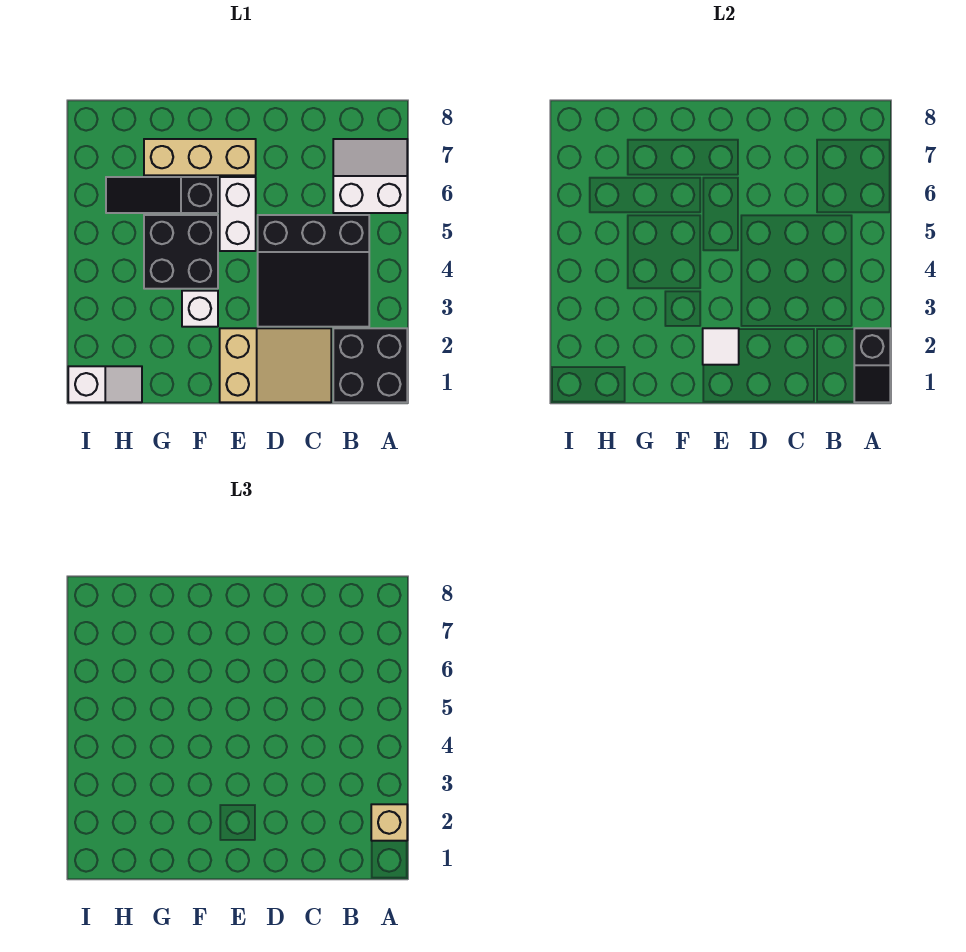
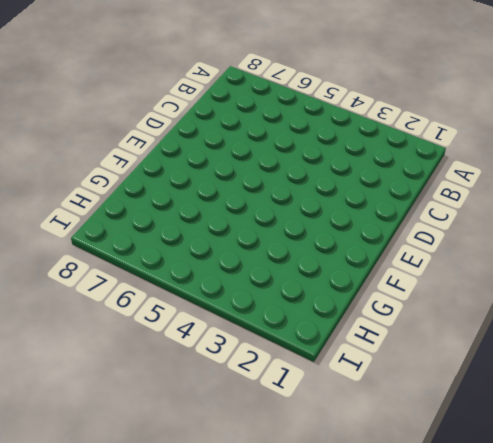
none -> black 2x2 brick [333,328,407,402]
none -> white 2x2 slope [333,139,407,213]
none -> black 3x3 slope [258,215,369,327]

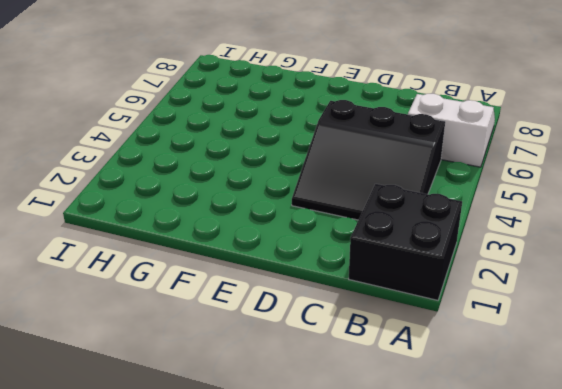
none -> tan 2x3 slope [220,328,331,402]
none -> white 1x2 brick [220,177,256,251]
none -> tan 1x3 brick [144,139,256,175]

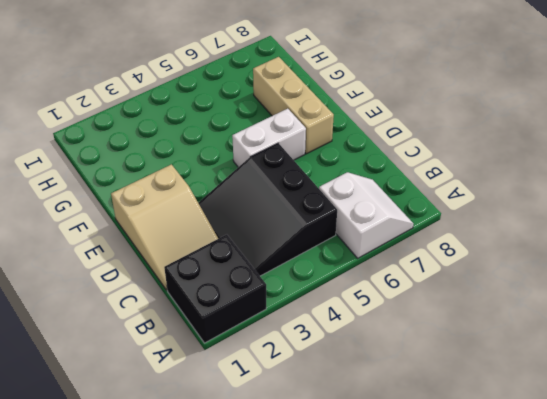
none -> white 1x1 brick [182,291,218,327]
none -> black 2x2 brick [144,215,218,289]
none -> black 1x3 slope [106,177,218,213]

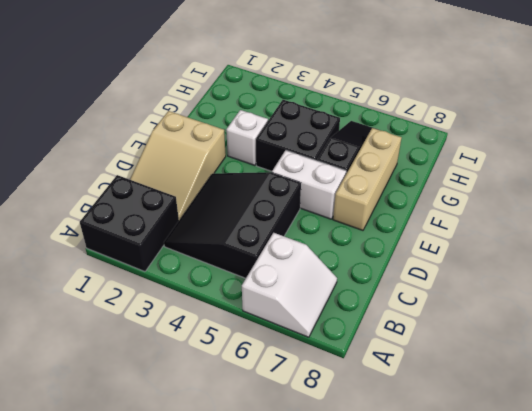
none -> white 1x2 slope [68,366,142,402]
none -> black 1x2 slope [854,328,890,402]
none -> white 1x1 tile [703,328,739,365]

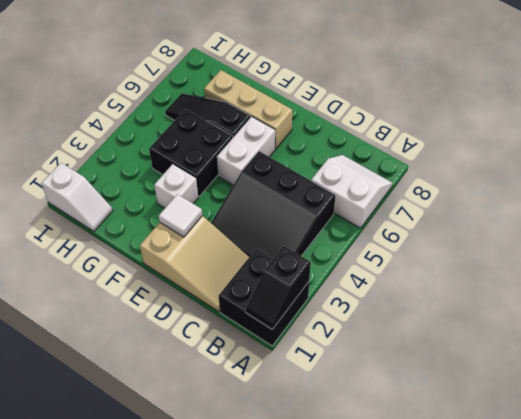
none -> tan 1x1 brick [371,804,407,841]

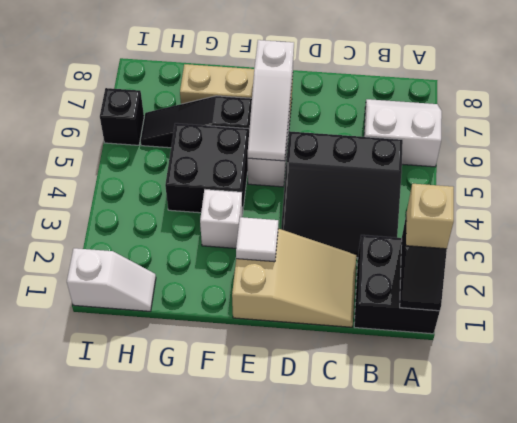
white 1x3 slope [248,40,294,161] -> none
black 1x1 brick [100,88,144,145] -> none

